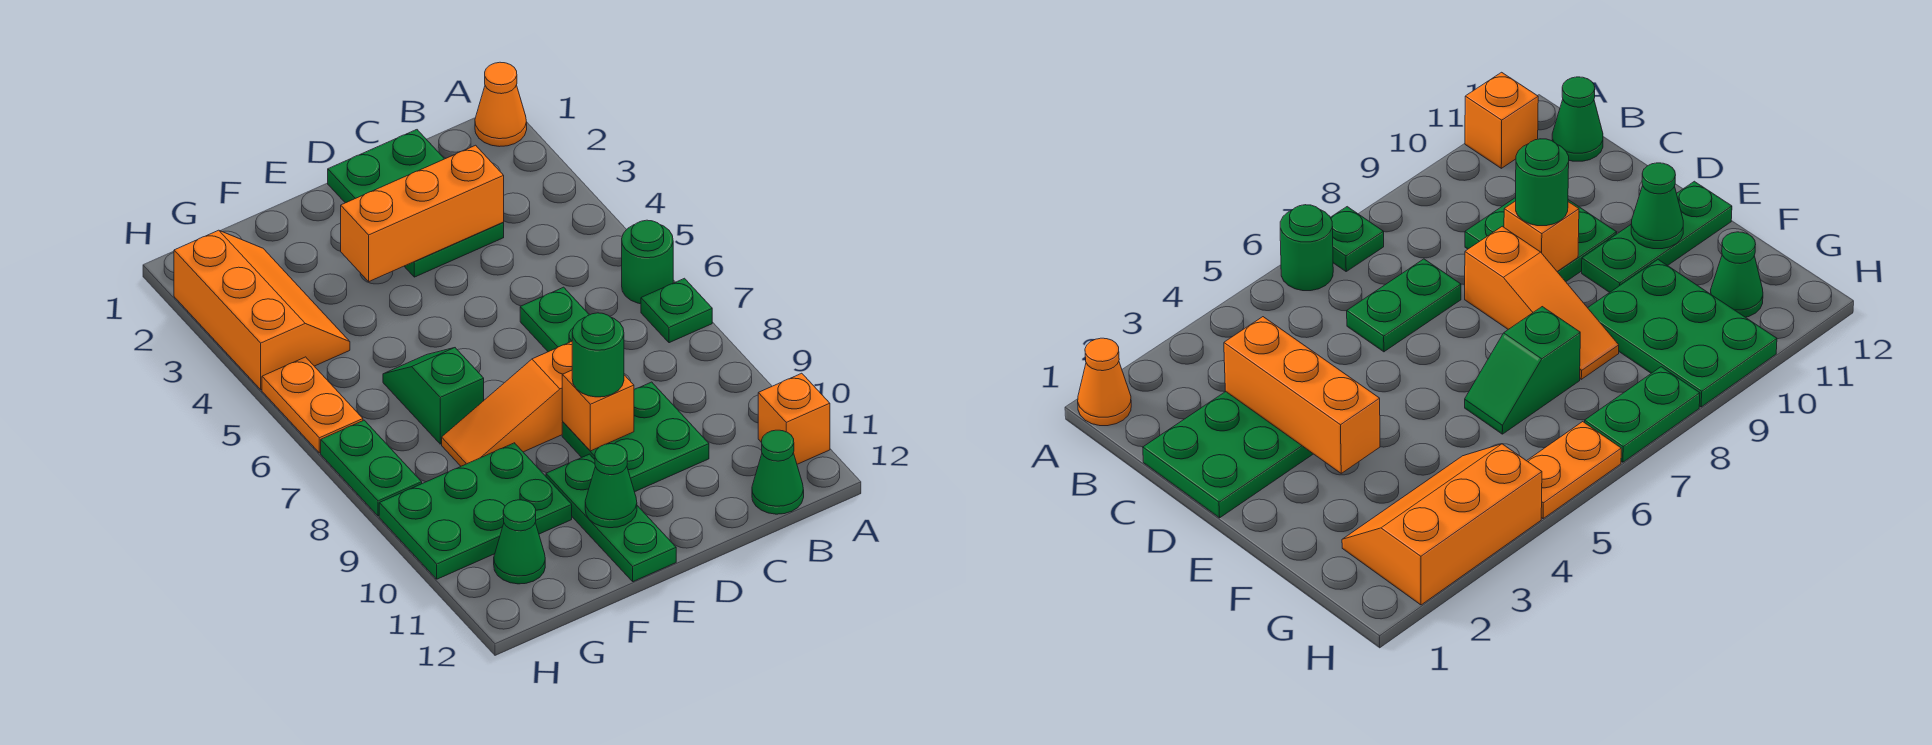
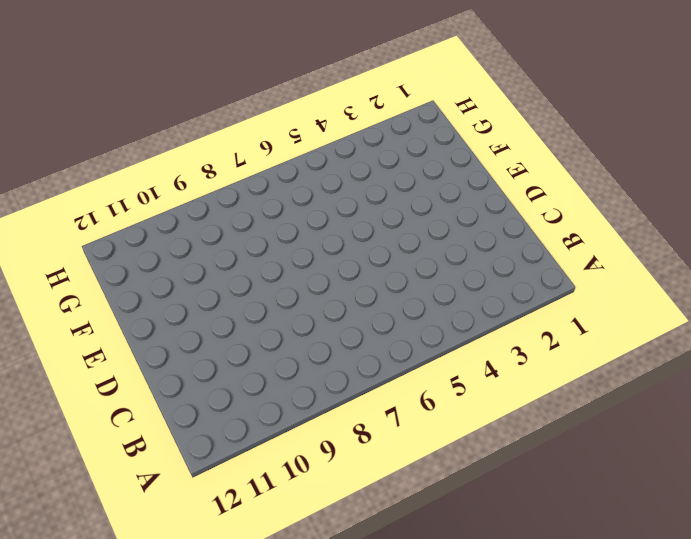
none -> orange 1x1 cone [475,62,527,147]
none -> green 1x1 round brick [622,220,673,304]
none -> green 1x1 plate [641,278,712,343]

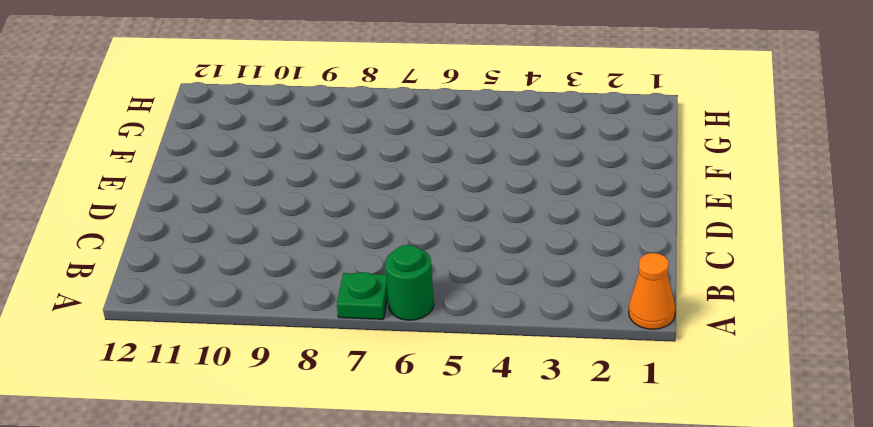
none -> orange 1x1 brick [758,373,830,464]
none -> green 1x1 cone [752,430,804,514]
none -> green 2x3 plate [328,130,504,277]

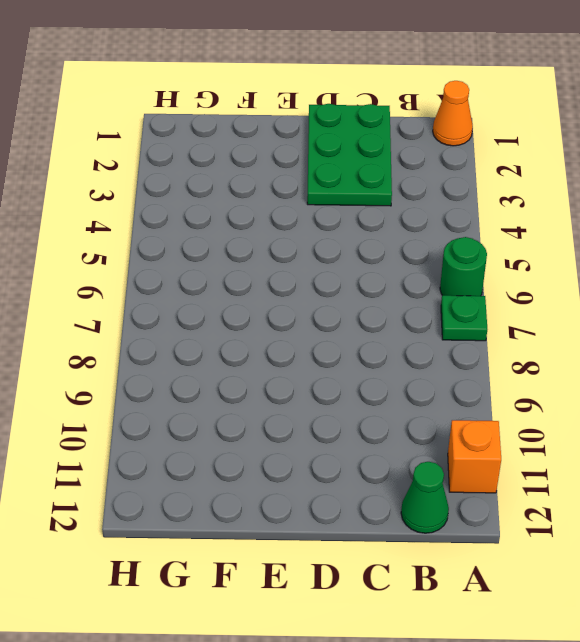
none -> green 1x2 plate [520,287,589,352]
none -> green 2x2 plate [562,382,709,492]
none -> orange 1x3 slope [442,341,572,466]

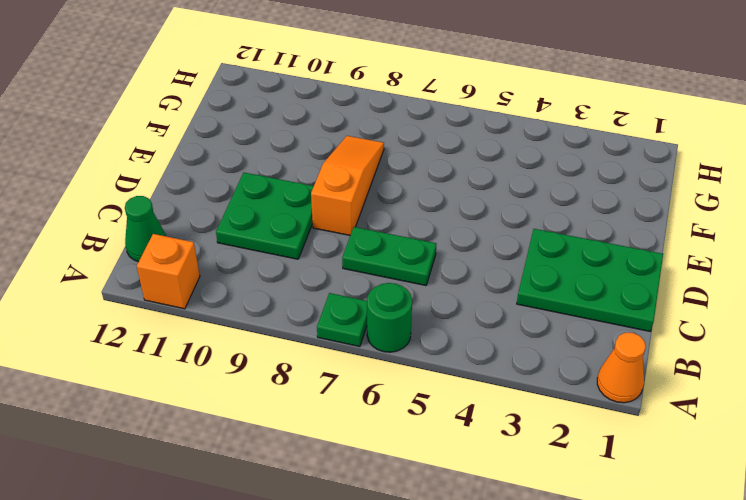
none -> green 1x3 plate [546,454,676,582]
none -> green 1x2 slope [383,348,484,444]
none -> green 2x3 plate [379,443,572,579]

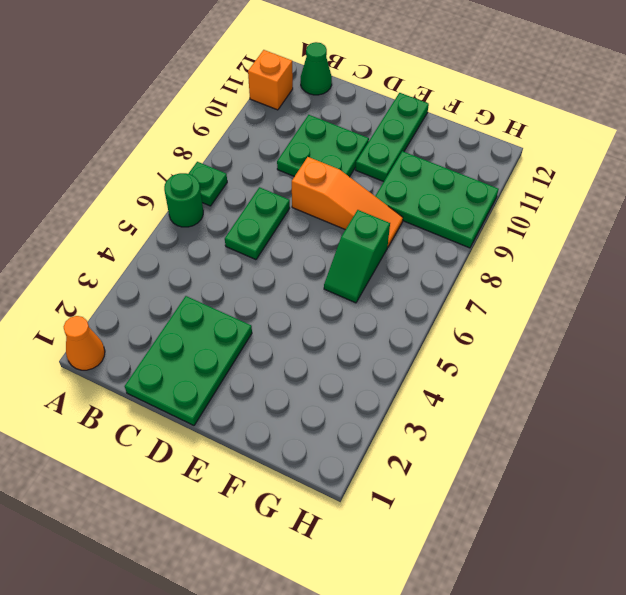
none -> orange 2x3 slope [174,230,350,390]
none -> green 1x1 cone [494,500,545,584]
none -> orange 1x2 plate [262,357,363,453]

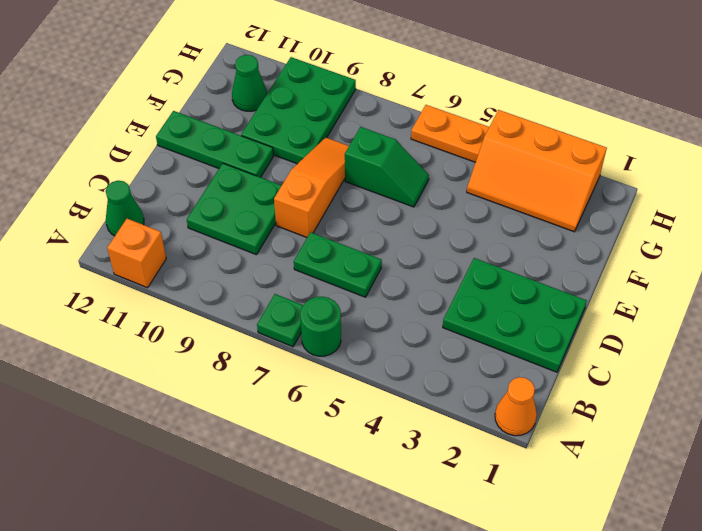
none -> green 1x2 plate [321,420,422,516]
none -> orange 1x3 brick [341,145,504,281]
none -> orange 1x1 brick [562,370,634,451]

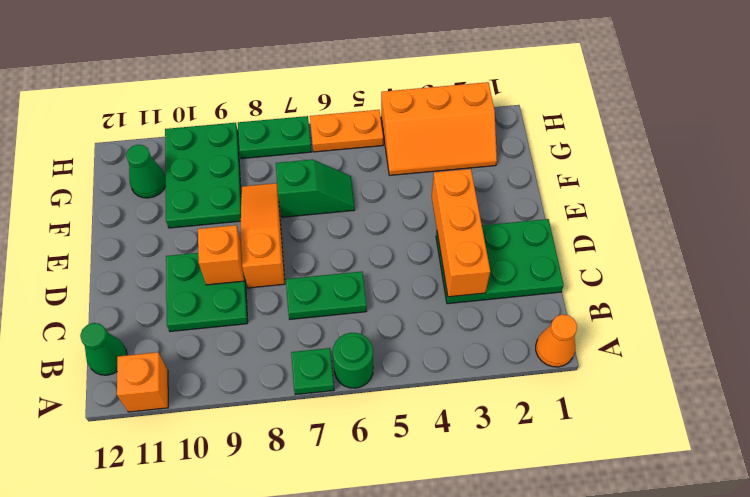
none -> green 1x3 plate [546,454,676,582]
none -> green 1x1 cone [585,444,637,528]
none -> green 1x1 round brick [572,313,624,397]

